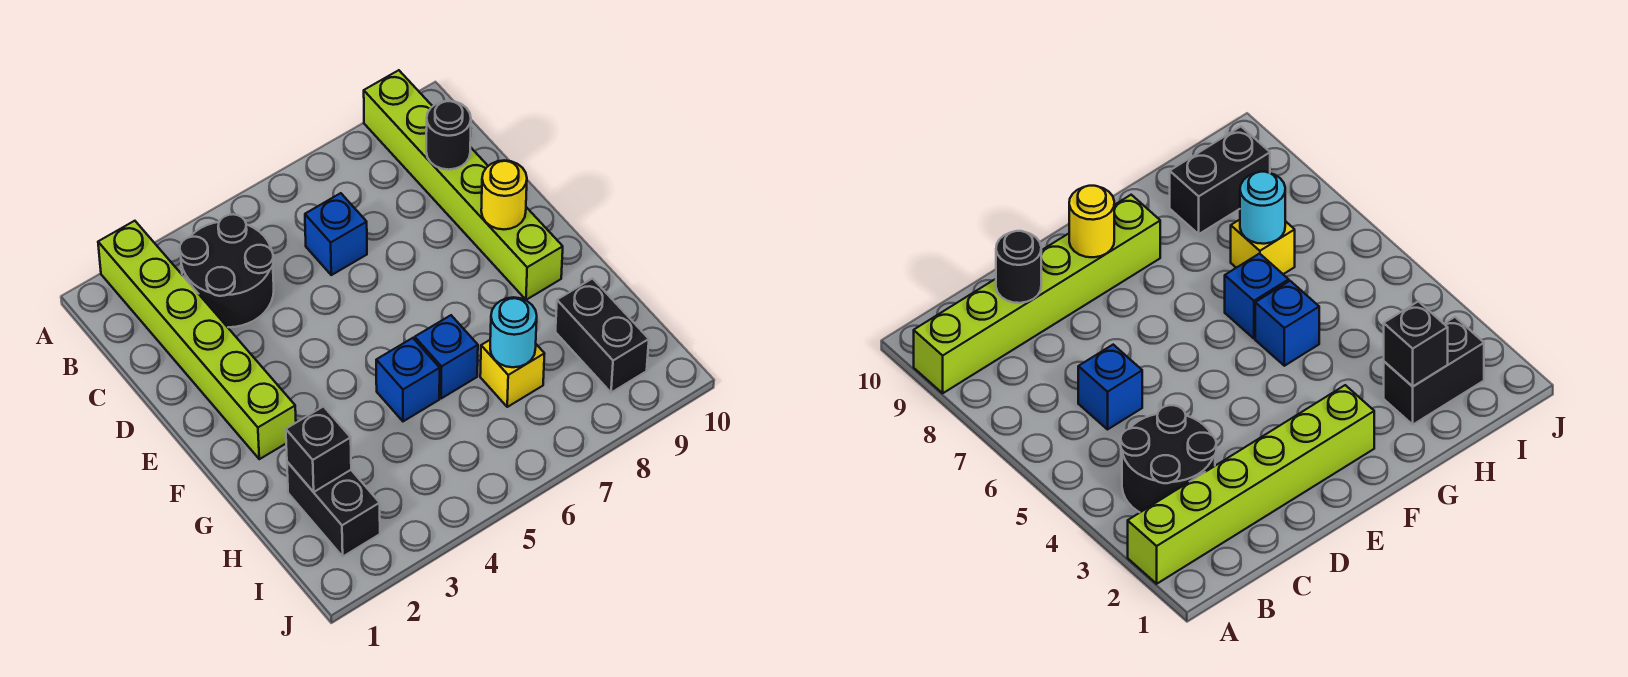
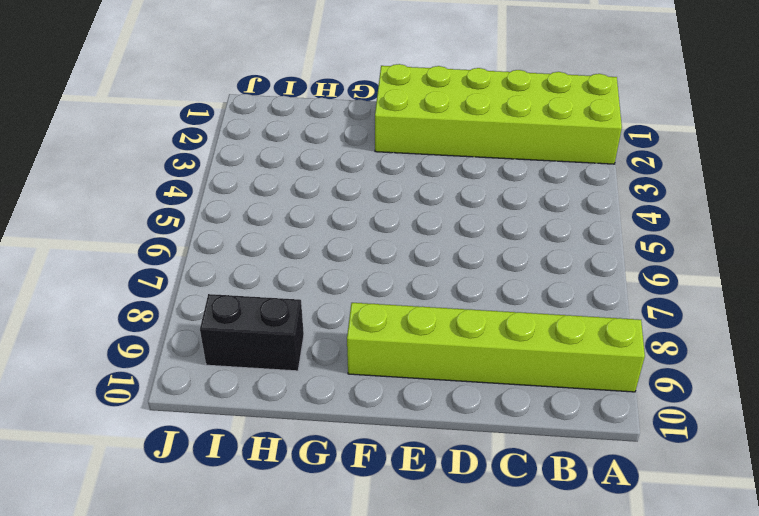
lime 2x6 brick [375,64,622,164] -> lime 1x6 brick [98,221,296,459]
none -> black 2x2 round brick [180,214,274,327]
none -> blue 1x1 brick [305,193,367,275]
none -> blue 1x1 brick [376,338,440,421]

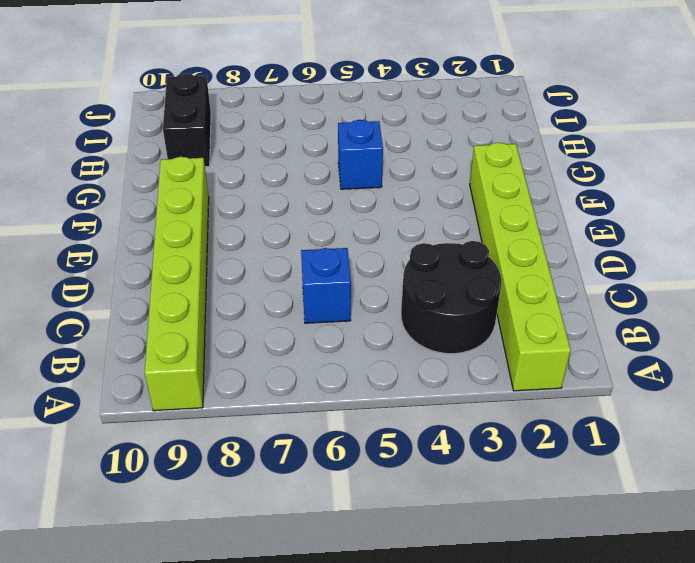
none -> blue 1x1 brick [415,315,478,398]
none -> black 1x2 brick [287,462,380,556]
none -> yellow 1x1 brick [480,340,545,407]

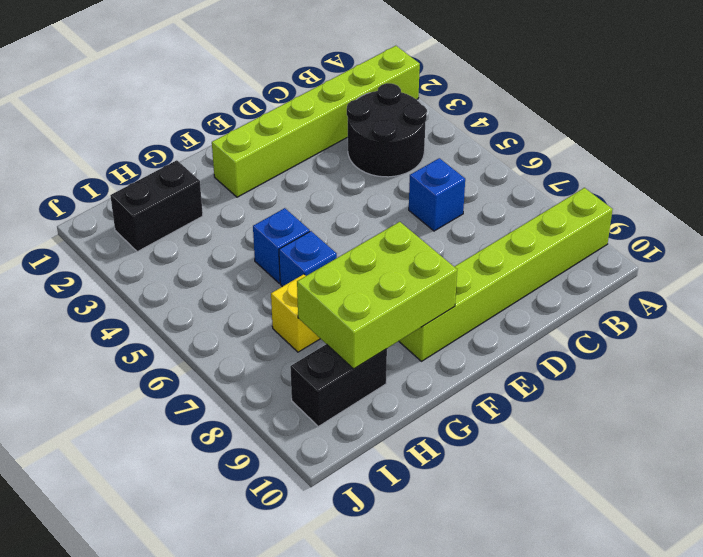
lime 2x3 brick [297,222,457,369] -> none
none -> black 1x1 round brick [426,101,471,170]
none -> yellow 1x1 round brick [481,160,527,229]
none -> black 1x1 brick [286,407,351,492]

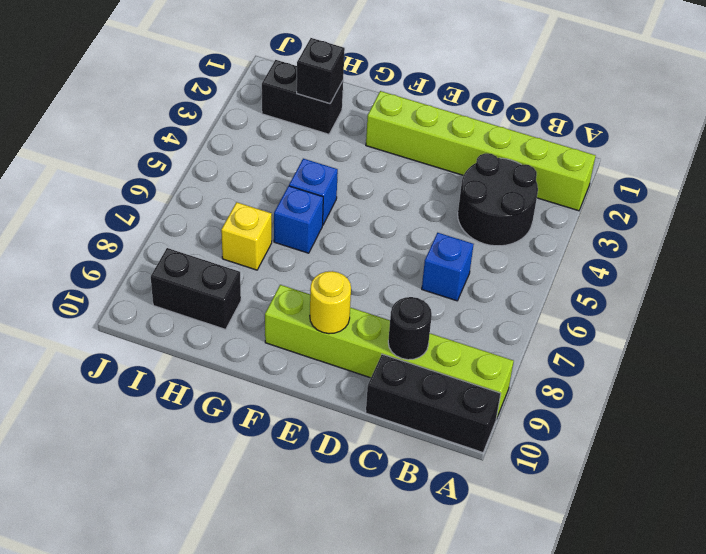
black 1x3 brick [366,354,501,453] -> none
none -> cyan 1x1 round brick [490,297,537,367]

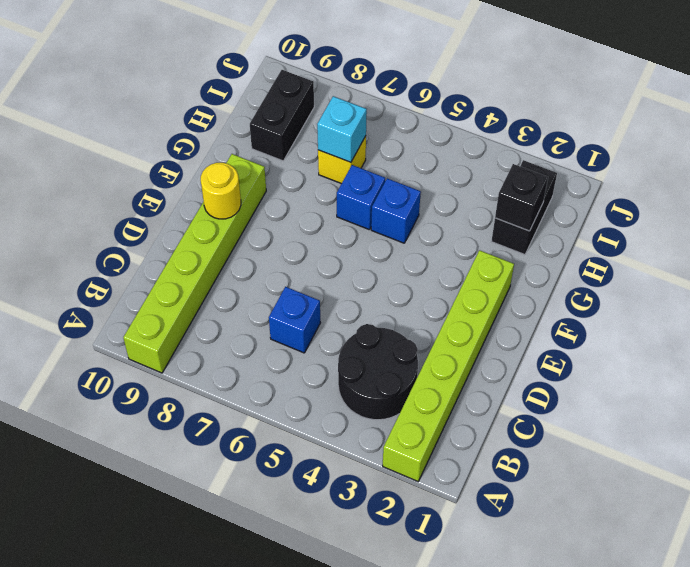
cyan 1x1 brick [317,96,367,162] -> cyan 1x1 round brick [490,297,537,367]
none -> black 1x1 round brick [426,101,471,170]

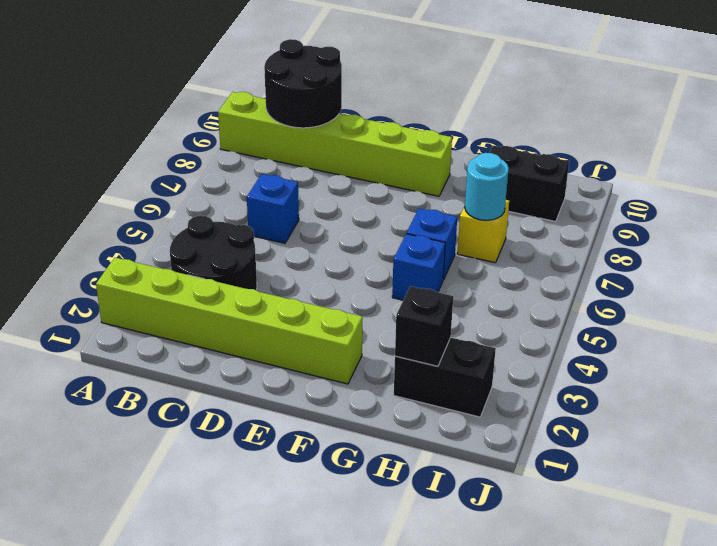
black 2x2 round brick [264,39,342,128] -> black 1x1 round brick [426,101,471,170]
none -> yellow 1x1 round brick [481,160,527,229]

